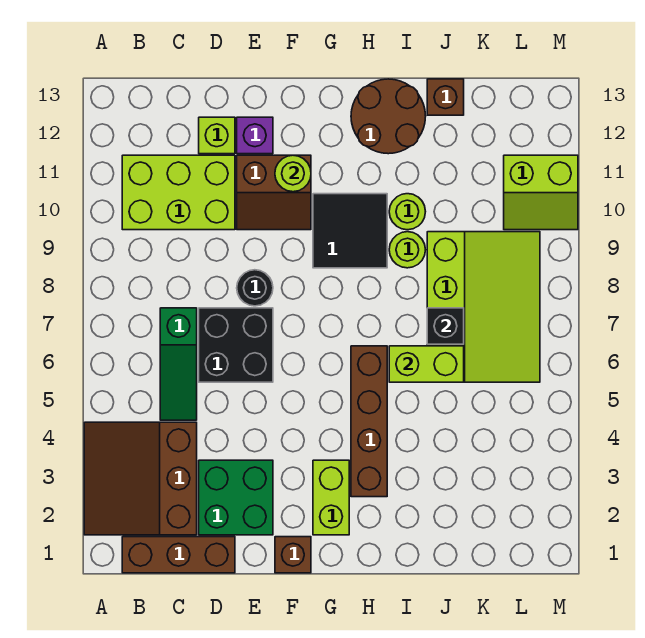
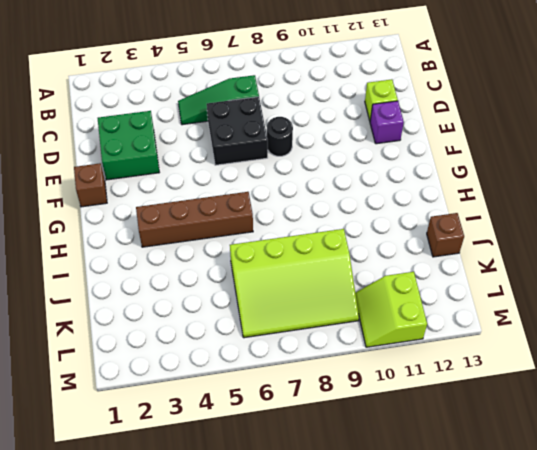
none -> brown 3x3 slope [84,422,197,535]
none -> brown 1x3 brick [122,537,235,573]
none -> lime 2x3 brick [122,155,235,230]

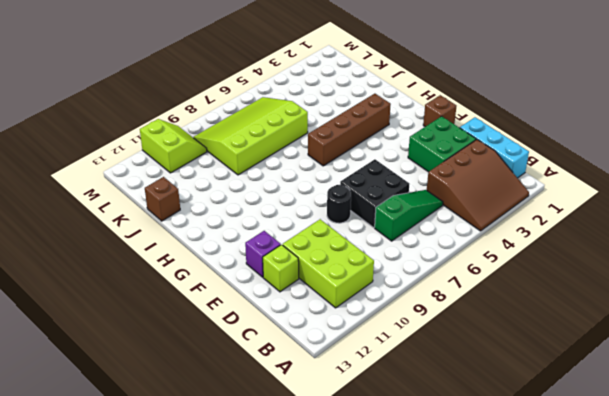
cyan 1x3 brick [460,117,529,178] -> brown 1x3 brick [122,537,235,573]
none -> brown 2x2 slope [237,155,311,230]
none -> lime 1x2 brick [313,460,349,535]
none -> black 2x2 tile [313,194,387,268]

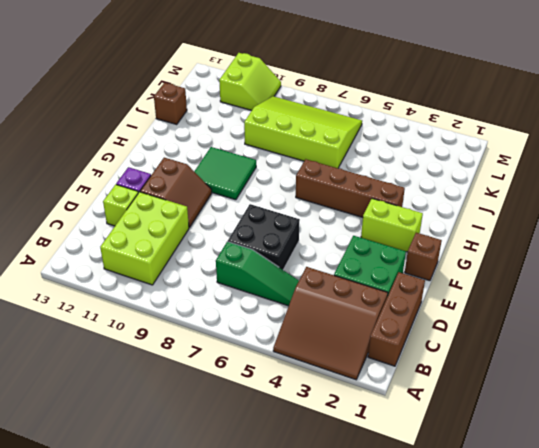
green 2x2 tile [194,147,256,200] -> black 2x2 tile [313,194,387,268]
none -> black 1x1 round brick [237,270,273,306]
none -> brown 2x2 round brick [351,79,426,154]
none -> lime 1x1 round brick [389,232,425,268]

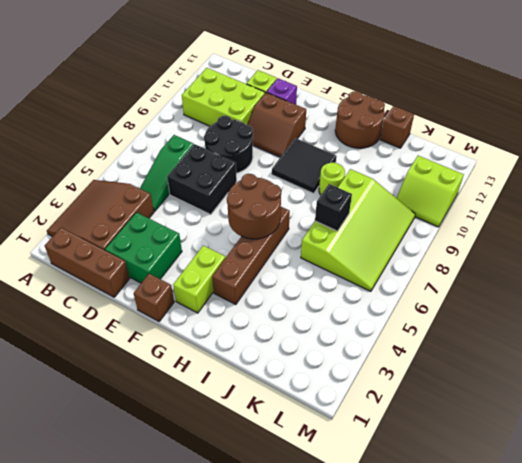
black 2x2 round brick [204,116,253,173] -> black 1x1 round brick [237,270,273,306]
brown 2x2 round brick [227,174,281,239] -> none
none -> lime 1x1 round brick [389,194,426,230]
none -> lime 1x1 round brick [275,155,311,192]
none -> lime 1x2 brick [389,346,464,382]

